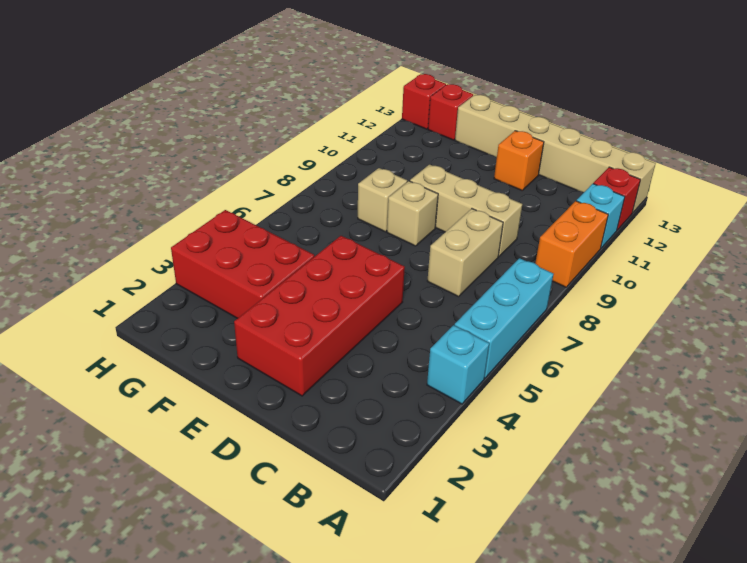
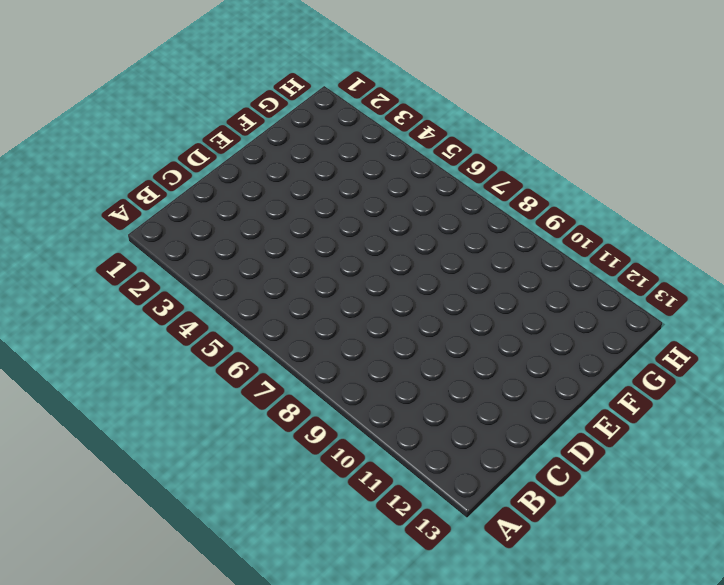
none -> cyan 1x1 brick [427,325,489,404]
none -> cyan 1x3 brick [455,258,554,378]
none -> orange 1x2 brick [535,201,608,287]

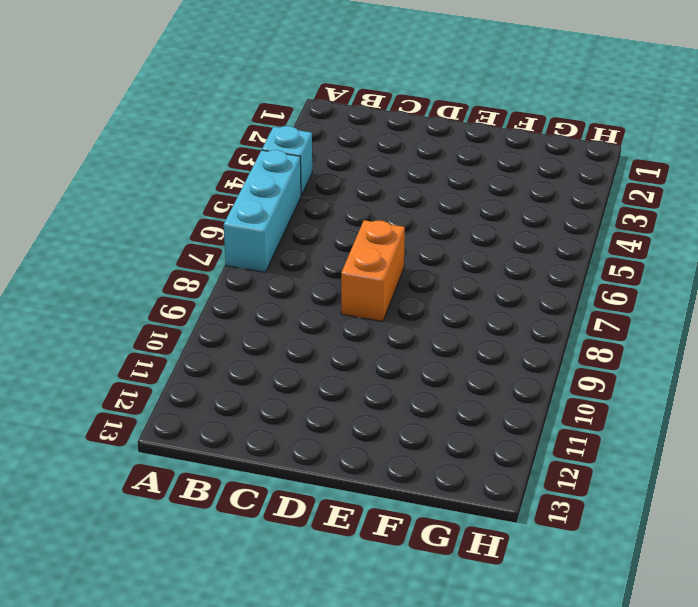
orange 1x2 brick [341,220,405,322] -> orange 1x2 brick moved to [535,201,608,287]
none -> cyan 1x1 brick [576,184,625,248]
none -> red 1x1 brick [593,167,641,230]
none -> tan 1x6 brick [455,95,656,213]

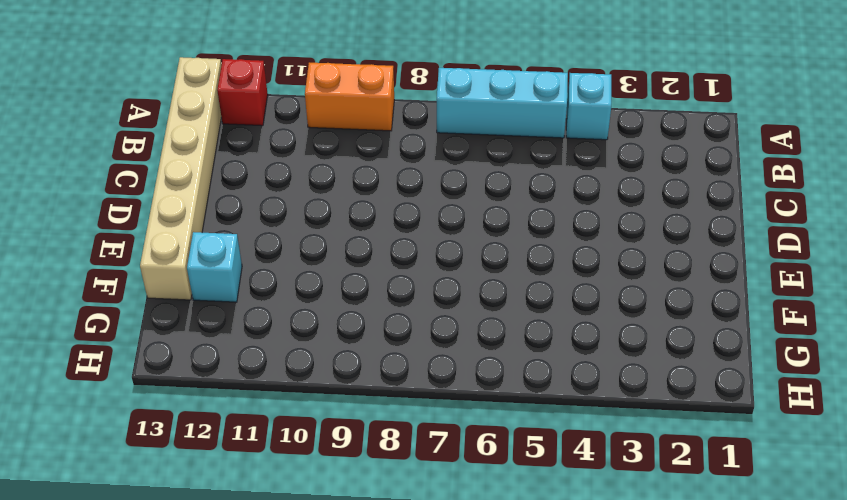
cyan 1x1 brick [187,232,242,302] -> cyan 1x1 brick moved to [576,184,625,248]
none -> tan 1x2 brick [427,209,503,297]
none -> tan 1x3 brick [410,165,522,257]
none -> red 2x4 brick [234,236,405,396]

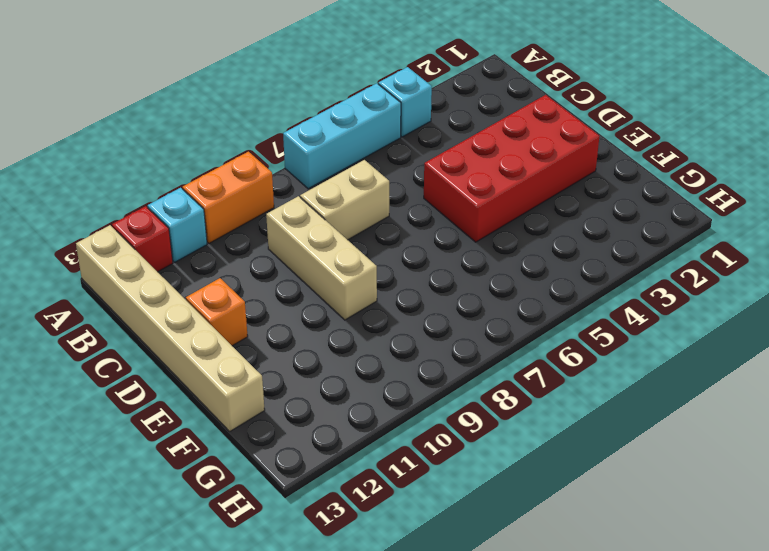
none -> tan 1x1 brick [387,181,438,246]
none -> red 2x3 brick [171,210,314,318]
none -> tan 1x1 brick [358,168,407,232]

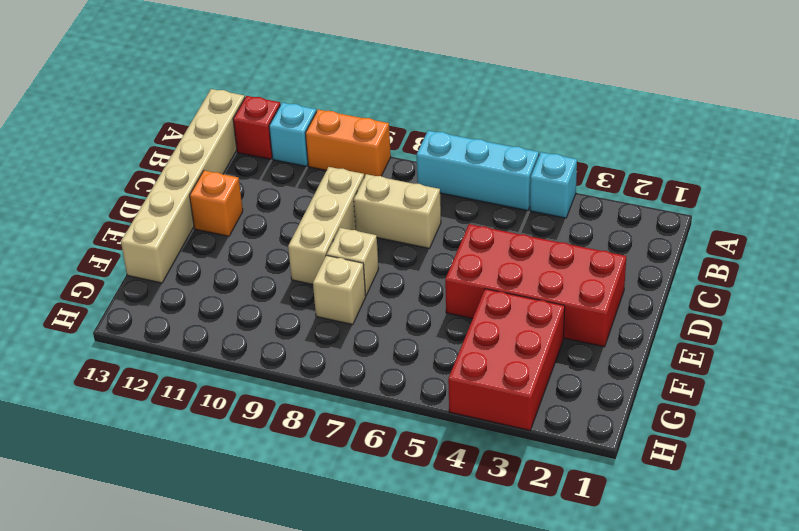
none -> red 1x1 brick [428,84,473,140]
none -> red 1x1 brick [402,74,446,129]

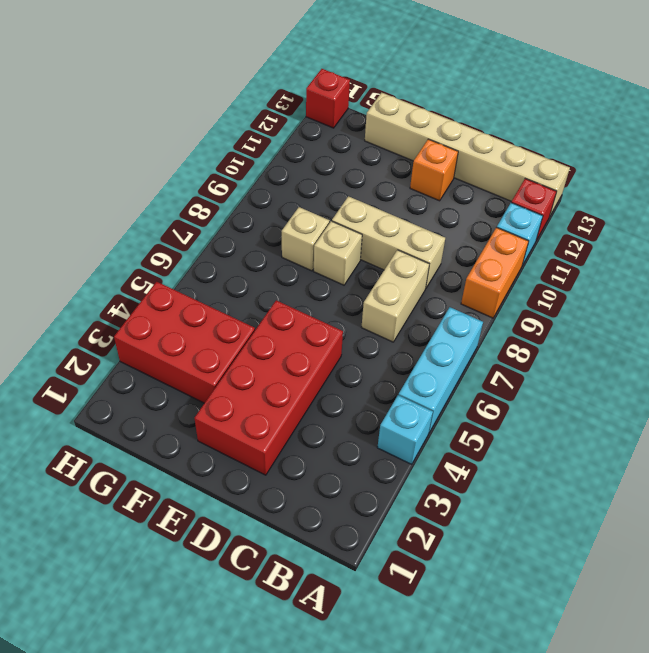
none -> red 1x1 brick [428,84,473,140]

